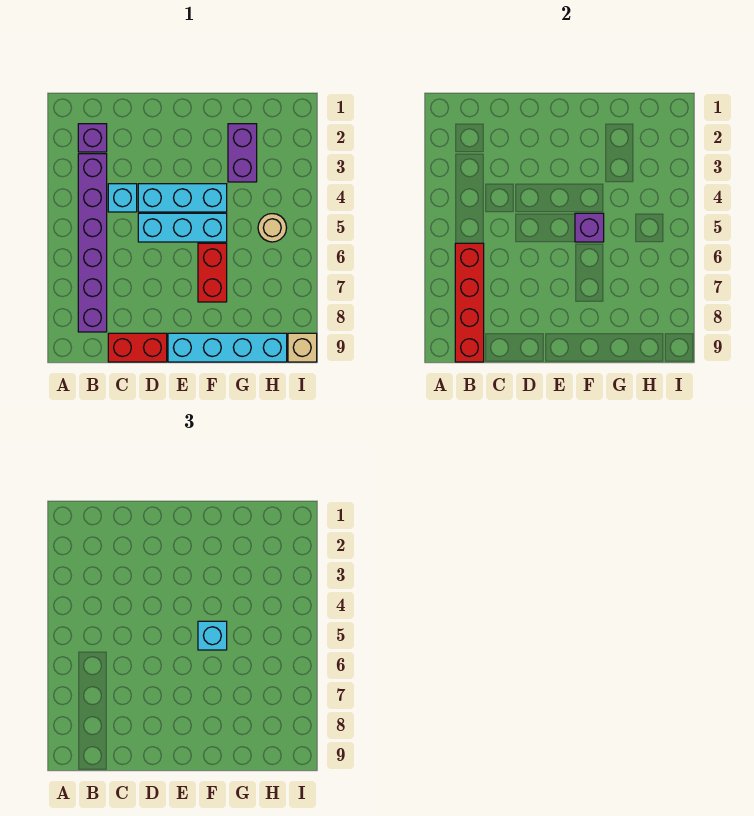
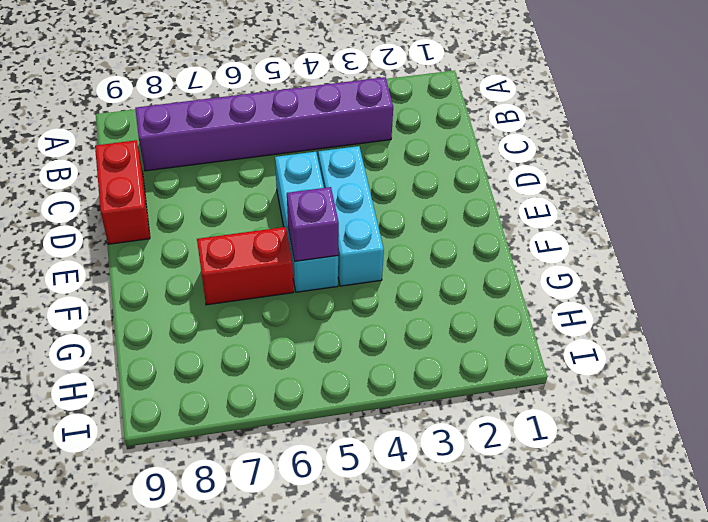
none -> purple 1x1 brick [78,124,107,152]
none -> cyan 1x1 brick [108,184,137,212]
none -> cyan 1x4 brick [168,333,287,362]

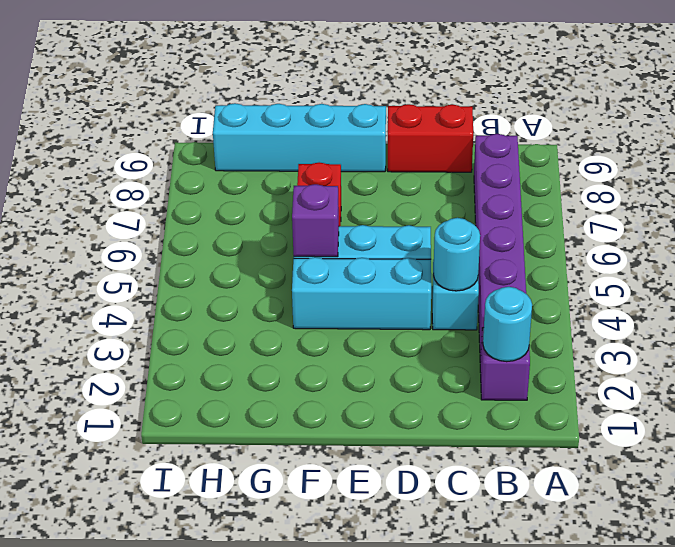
cyan 1x1 round brick [483,287,532,362] -> none
cyan 1x1 round brick [433,218,480,291] -> none
none -> purple 1x2 brick [228,124,257,182]
none -> tan 1x1 round brick [258,214,287,242]
none -> tan 1x1 brick [288,333,317,362]

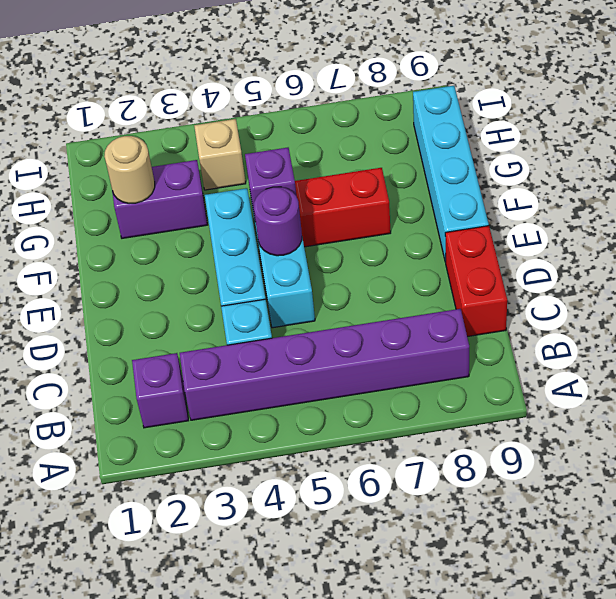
purple 1x1 round brick [254,187,302,256] -> none
tan 1x1 round brick [104,136,155,203] -> tan 1x1 round brick moved to [258,214,287,242]
tan 1x1 brick [194,119,246,190] -> tan 1x1 brick moved to [288,333,317,362]
none -> red 1x4 brick [455,243,484,362]
none -> cyan 1x1 brick [198,621,227,650]

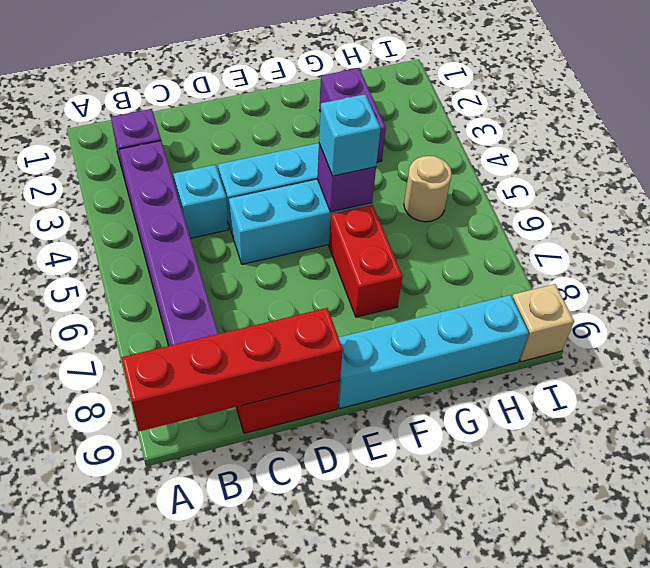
red 1x4 brick [121,308,343,431] -> red 1x4 brick turned to [455,243,484,362]

